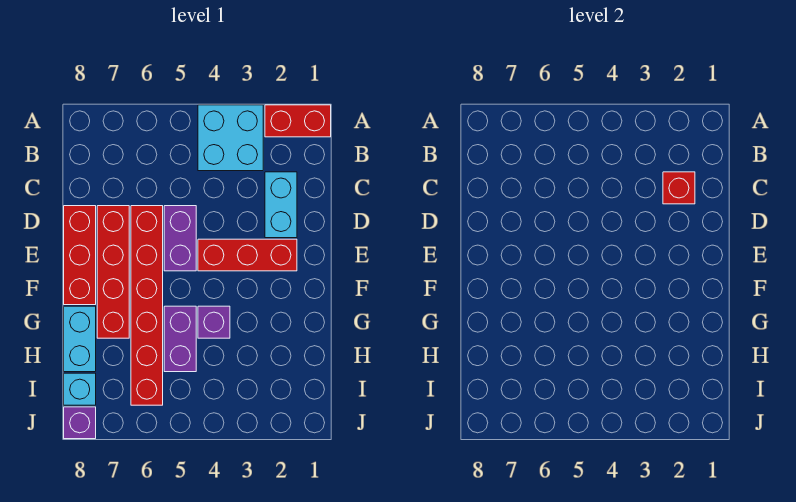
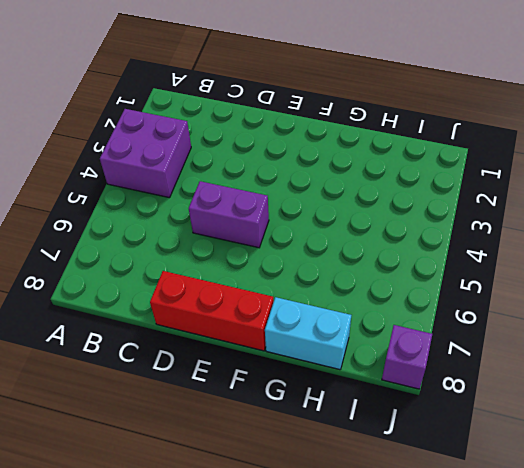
purple 2x2 brick [100,109,191,198] -> cyan 2x2 brick [198,105,263,171]
none -> red 1x2 brick [265,105,331,137]
none -> cyan 1x2 brick [265,172,297,238]
none -> red 1x6 brick [131,206,163,405]

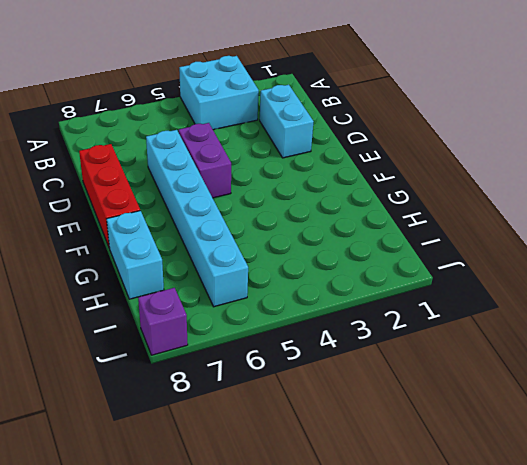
cyan 1x6 brick [146,130,248,307] -> red 1x6 brick [131,206,163,405]
none -> red 1x2 brick [265,105,331,137]
none -> red 1x4 brick [97,206,129,338]
none -> red 1x3 brick [198,239,297,271]

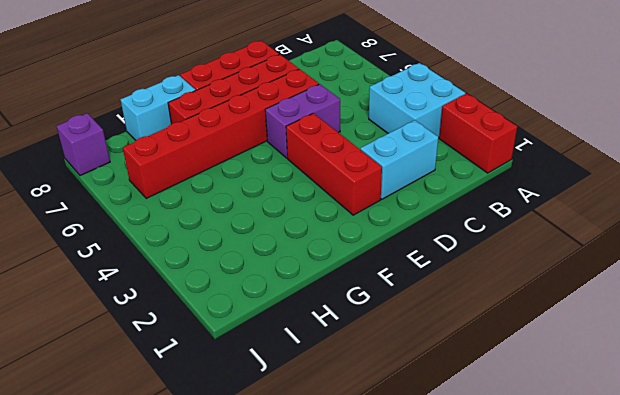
none -> purple 1x1 brick [198,306,230,338]
none -> purple 1x2 brick [164,306,196,372]
none -> cyan 1x1 brick [64,373,96,405]

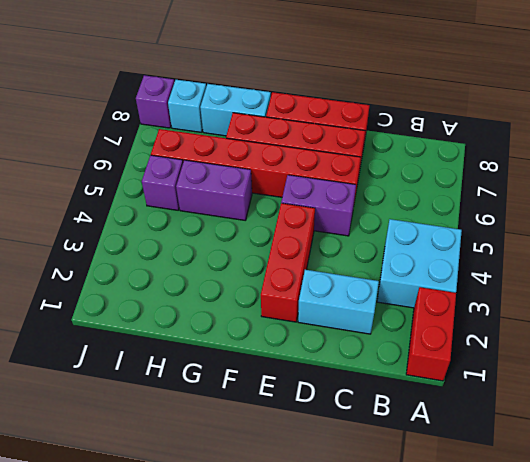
purple 1x1 brick [142,155,183,210] -> purple 1x1 brick moved to [198,306,230,338]
none -> red 1x1 brick [663,172,695,204]

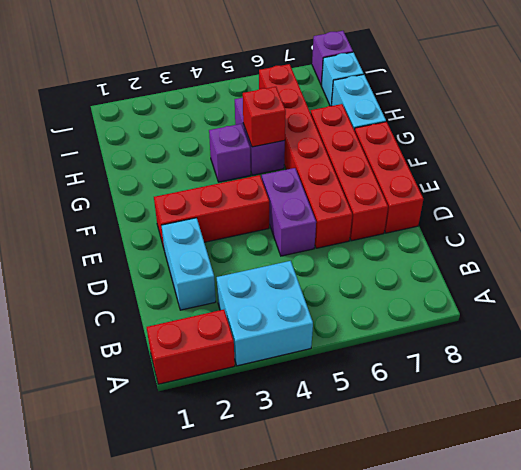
red 1x1 brick [243,87,286,147] -> red 1x1 brick moved to [663,172,695,204]

